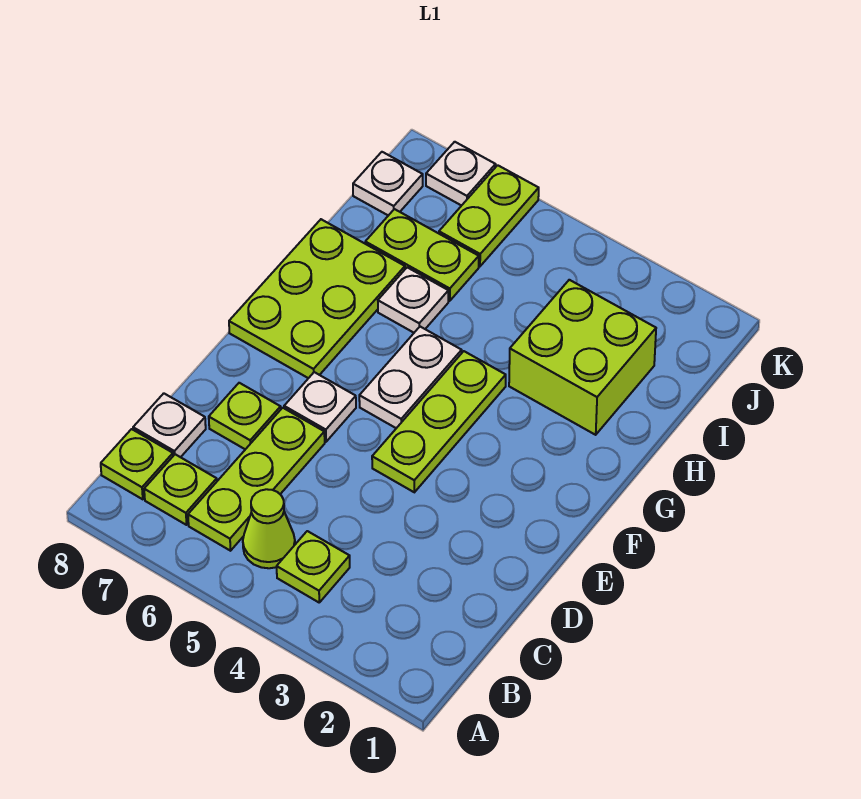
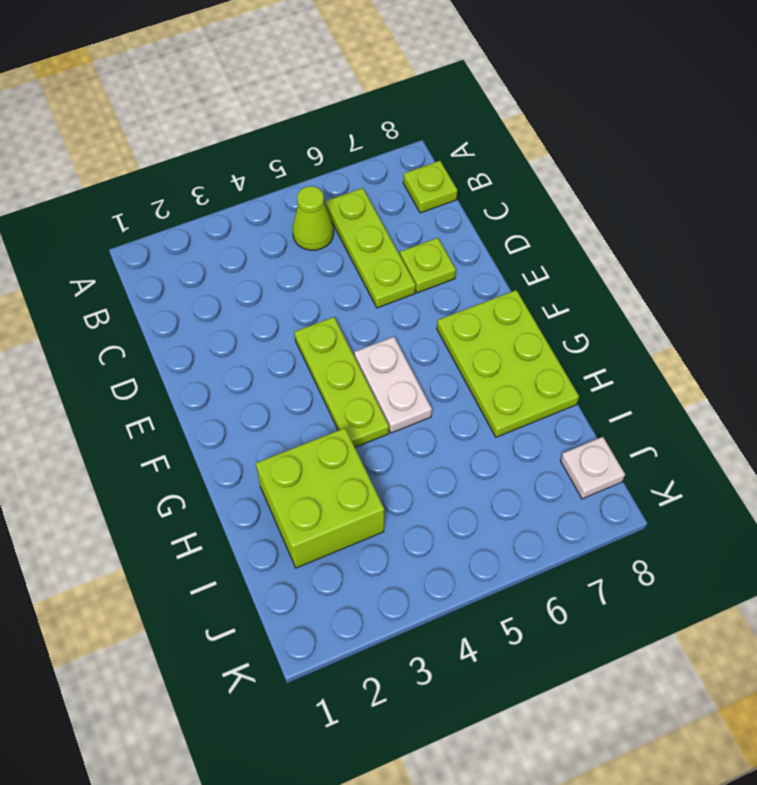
none -> lime 1x1 plate [277,531,350,602]
none -> lime 1x1 plate [144,454,217,525]
none -> white 1x1 plate [133,393,206,457]

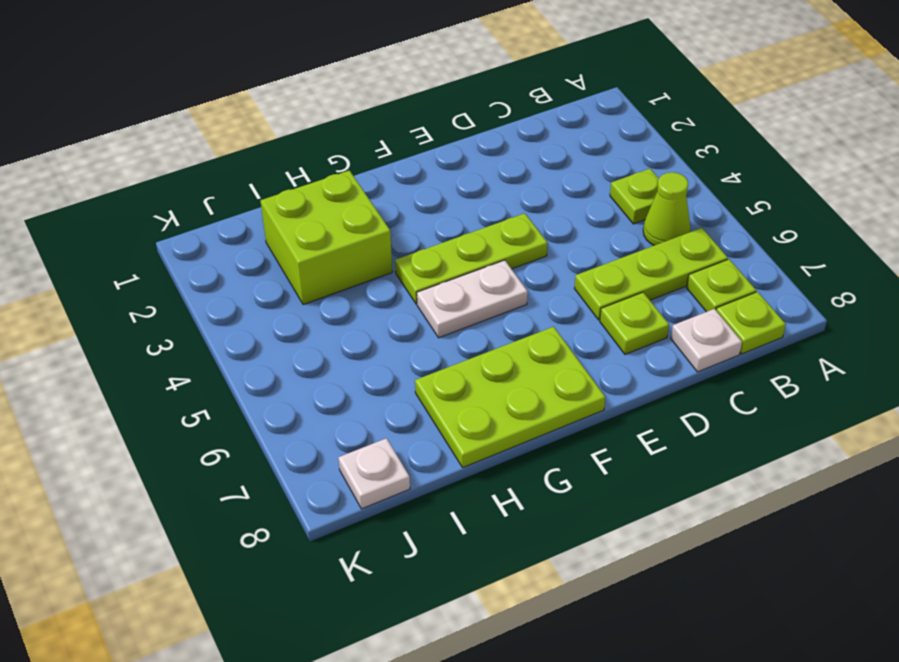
none -> white 1x1 plate [284,372,356,442]
none -> white 1x1 plate [378,267,448,333]
none -> lime 1x2 plate [365,209,479,301]

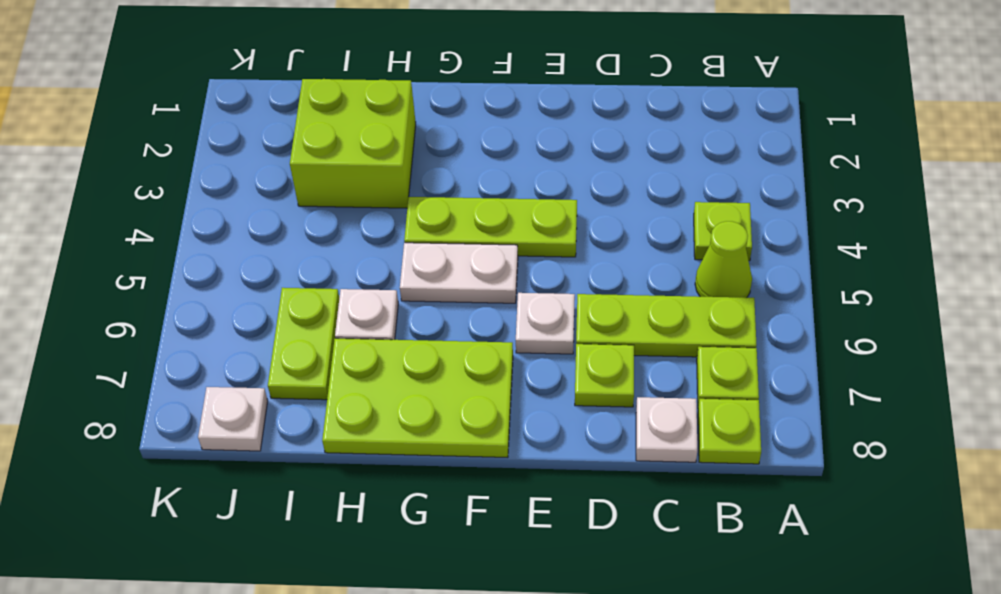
none -> lime 1x2 plate [439,165,539,266]
none -> white 1x1 plate [426,142,496,206]

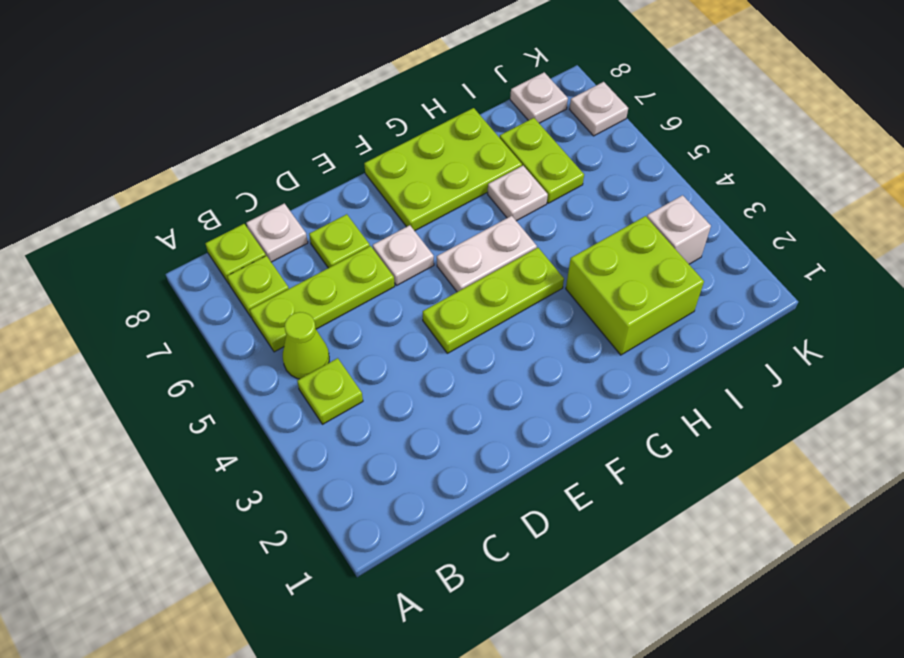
white 1x1 brick [647,195,711,264] -> none
none -> lime 1x2 plate [439,165,539,266]

